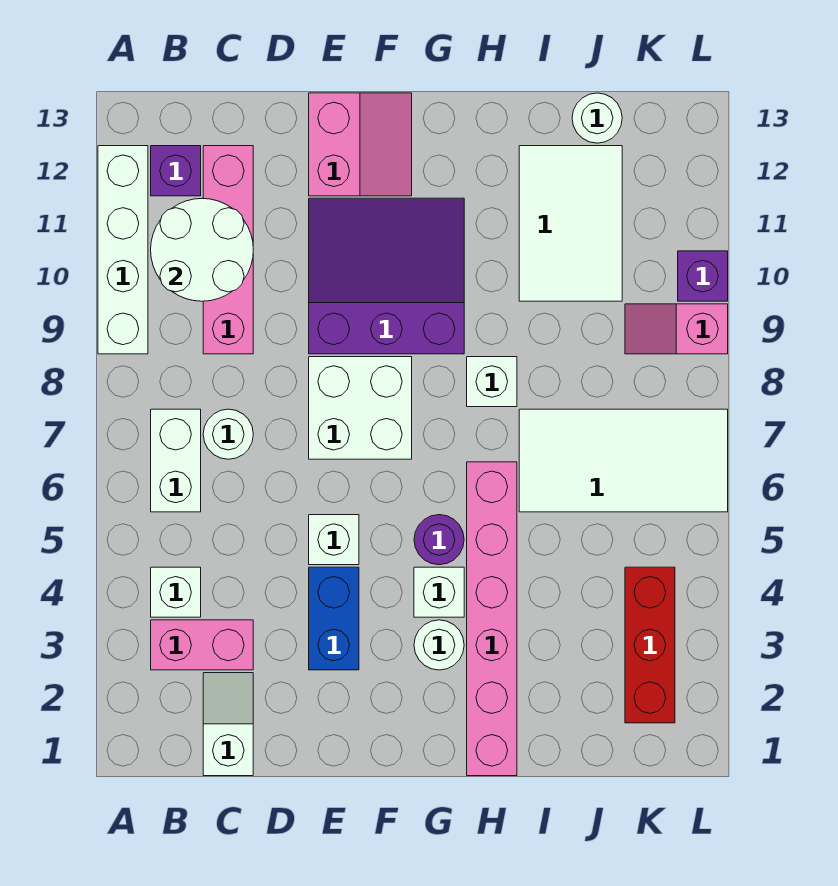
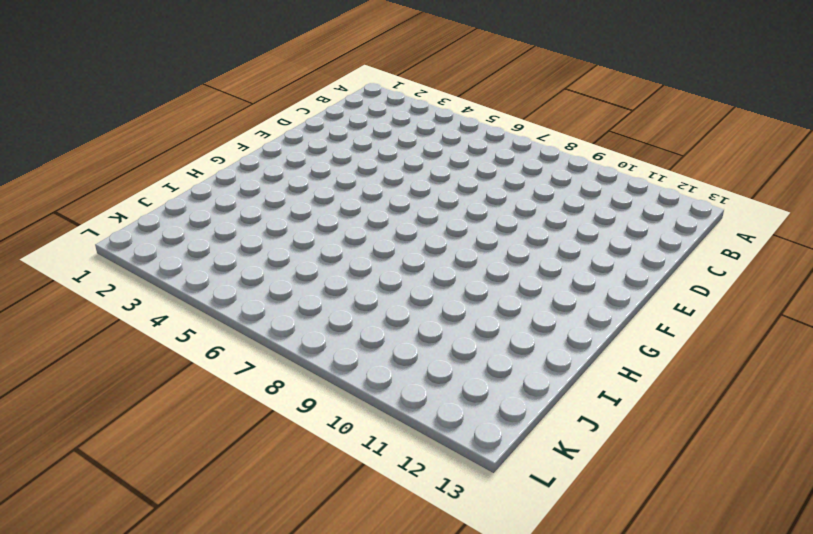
none -> white 1x4 brick [98,146,148,354]
none -> pink 1x2 brick [151,620,253,670]
none -> white 1x1 brick [151,567,201,617]

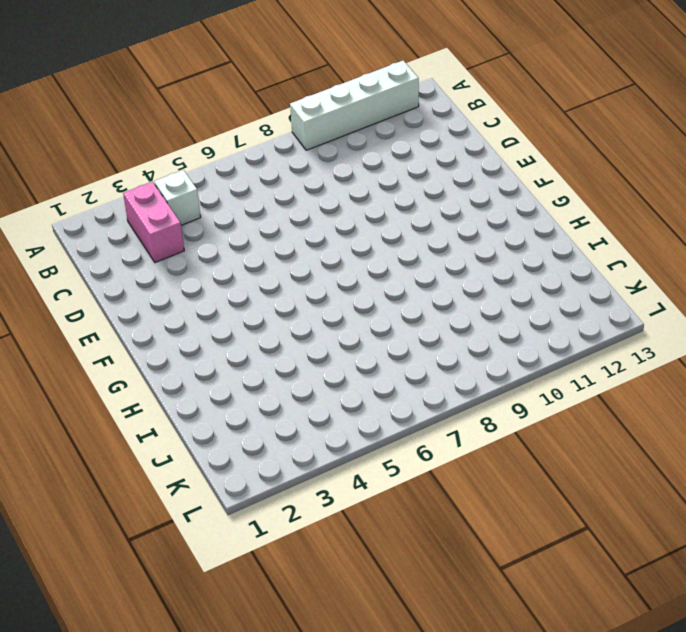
none -> white 1x2 brick [151,409,201,512]
none -> purple 1x1 brick [151,146,201,196]
none -> white 1x2 slope [203,673,253,776]

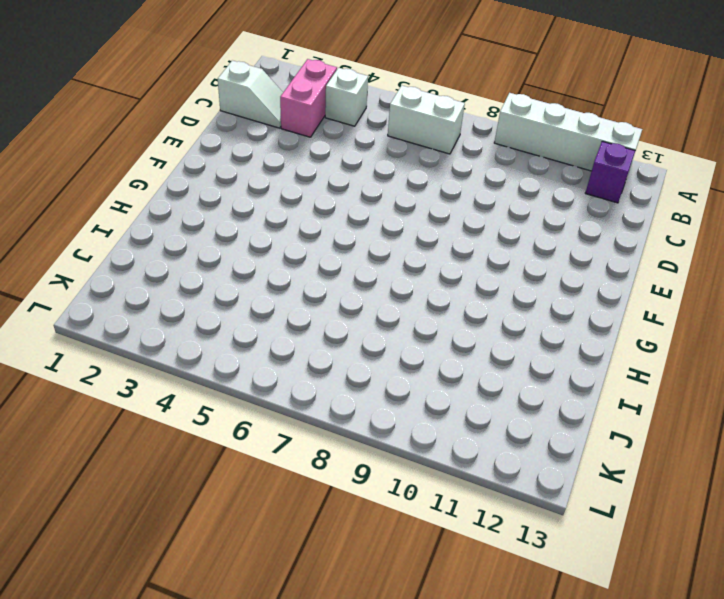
none -> white 1x1 round brick [203,409,253,459]
none -> pink 1x4 brick [203,146,253,354]
none -> blue 1x2 brick [309,567,359,670]

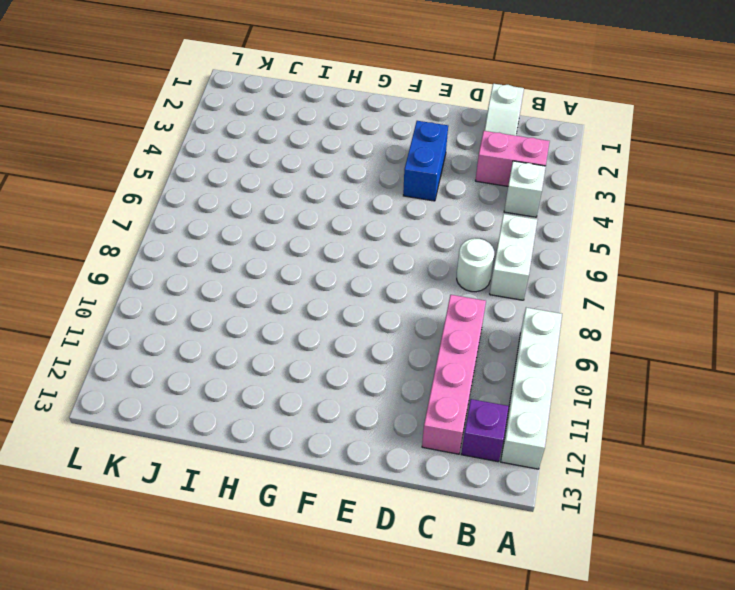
none -> white 1x1 brick [309,515,359,565]
none -> white 2x2 brick [309,357,412,459]
none -> purple 3x3 slope [309,198,464,354]

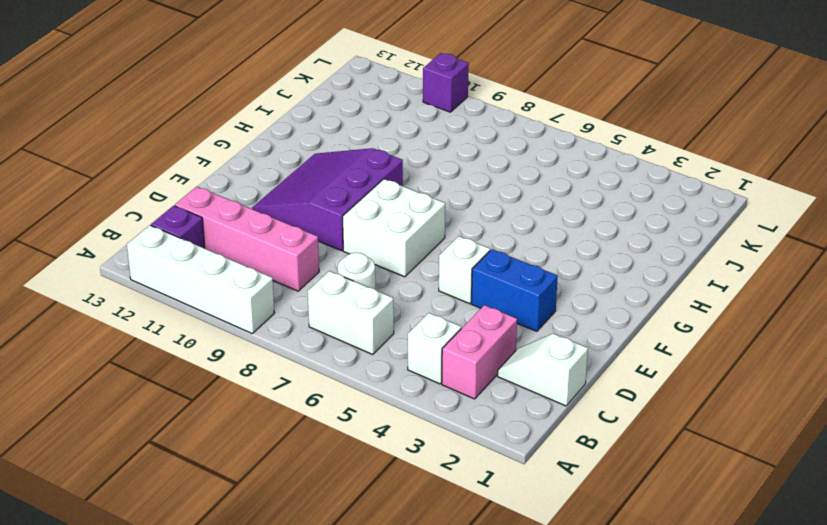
none -> pink 2x2 slope [309,93,412,196]
none -> white 1x1 round brick [414,620,464,670]
none -> white 1x1 brick [414,567,464,617]

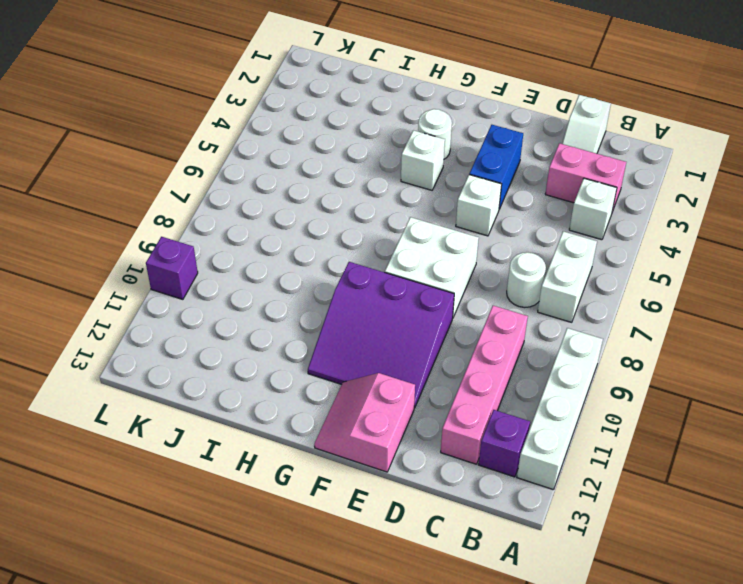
none -> purple 1x1 round brick [414,515,464,565]
none -> pink 1x6 brick [467,462,517,776]
none -> white 1x1 brick [467,357,517,407]

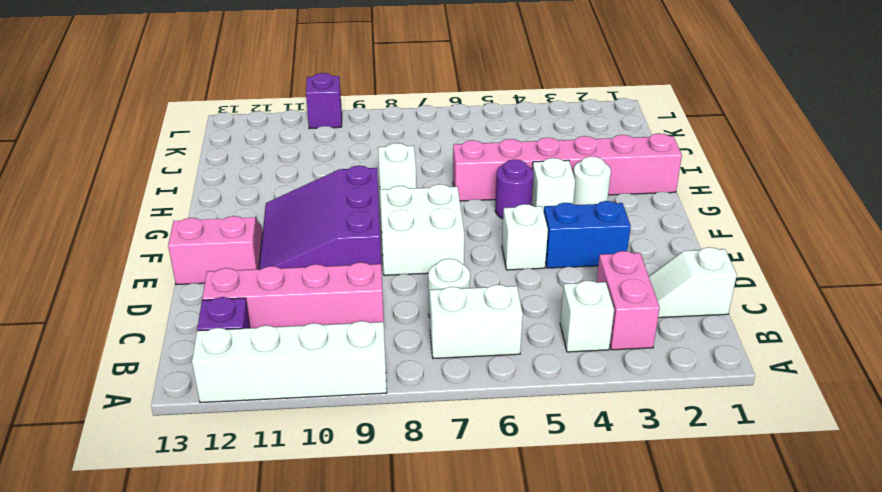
none -> white 2x4 tile [519,409,728,512]
none -> white 2x3 tile [519,146,622,301]
none -> white 1x1 round brick [572,93,622,143]

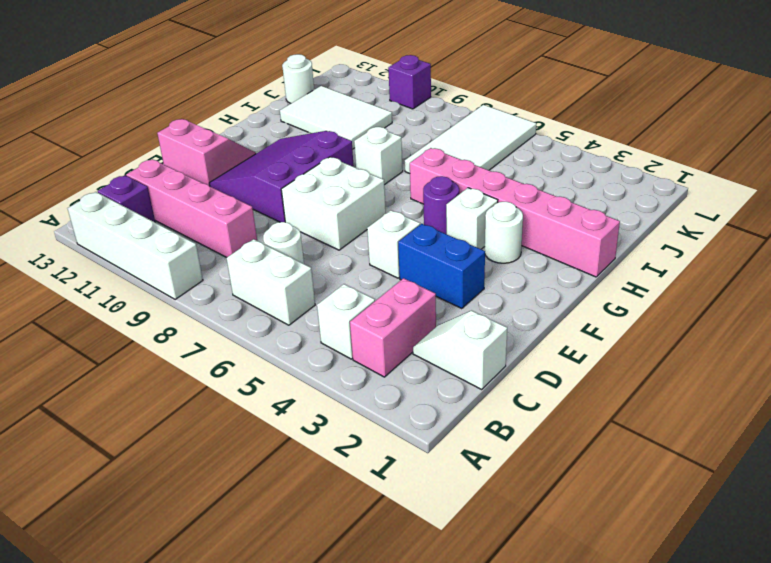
none -> red 1x3 brick [625,567,675,723]
none -> pink 1x2 slope [625,304,728,354]
none -> white 2x2 round brick [151,199,253,301]

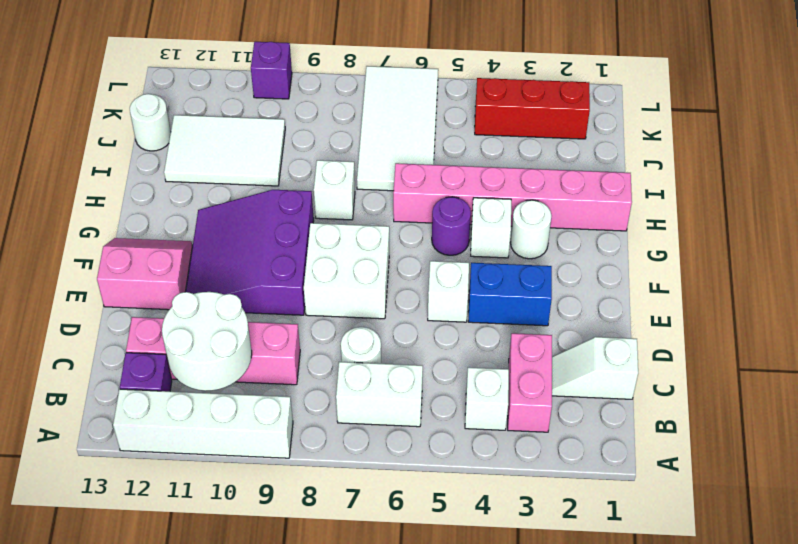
none -> pink 1x2 slope [625,304,728,354]

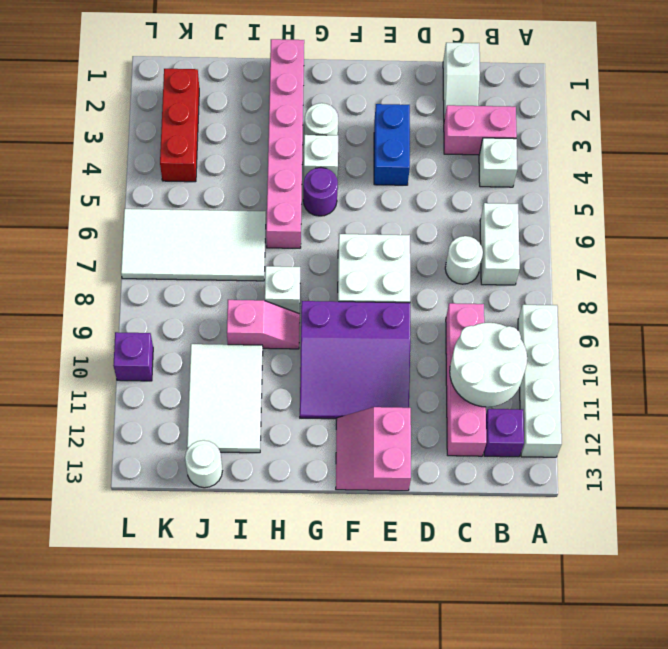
pink 1x2 slope [227,300,300,349] -> pink 1x2 slope moved to [625,304,728,354]
none -> white 1x1 brick [309,515,359,565]

